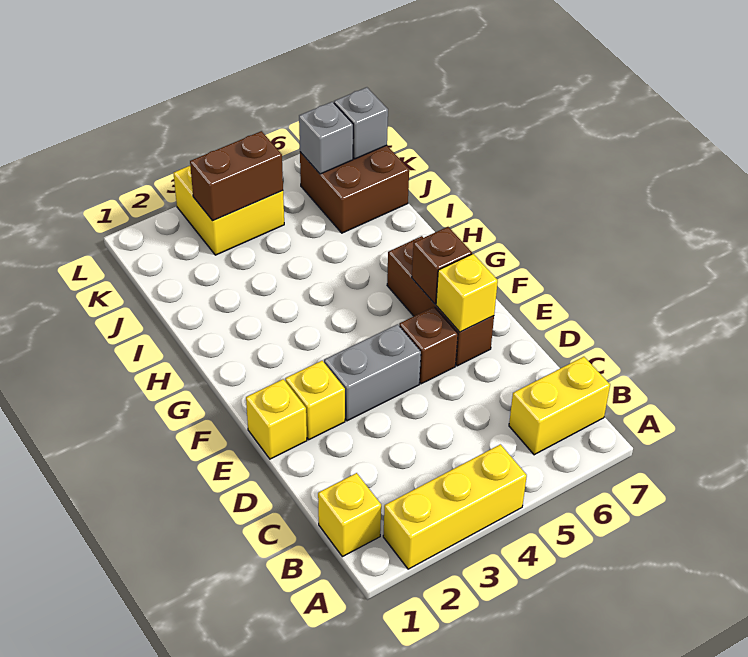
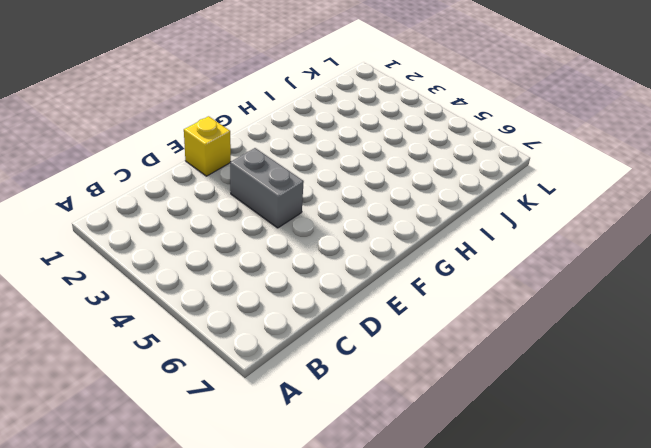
none -> yellow 1x3 brick [383,444,527,569]
none -> yellow 1x1 brick [318,473,381,557]
none -> yellow 1x2 brick [509,357,610,455]

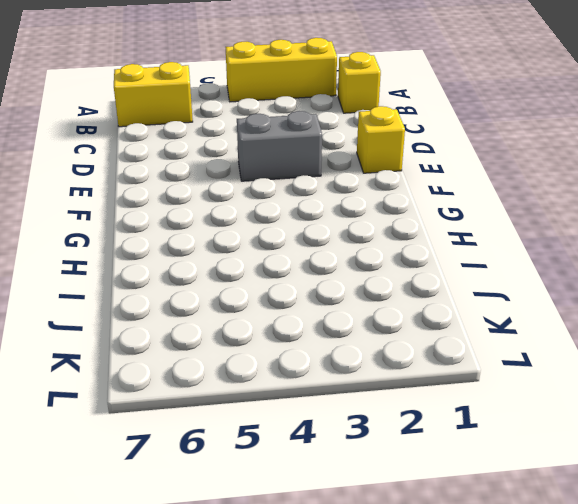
none -> yellow 1x1 brick [285,361,345,440]
none -> brown 1x1 brick [399,307,458,384]
none -> brown 1x3 brick [387,236,494,366]

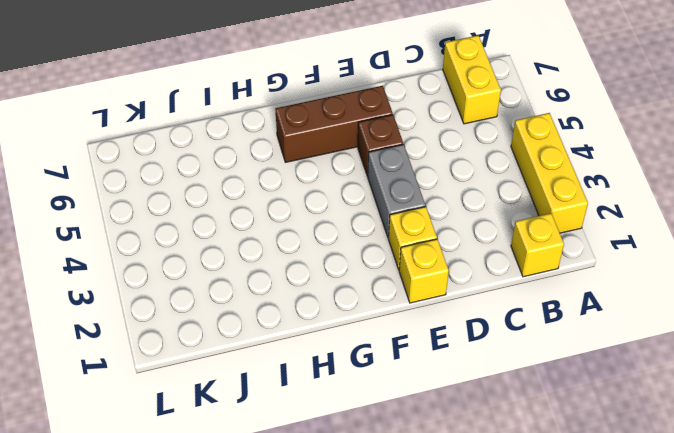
none -> brown 2x2 brick [300,145,409,233]
none -> yellow 2x2 brick [174,166,284,255]
none -> yellow 1x1 brick [436,254,498,332]

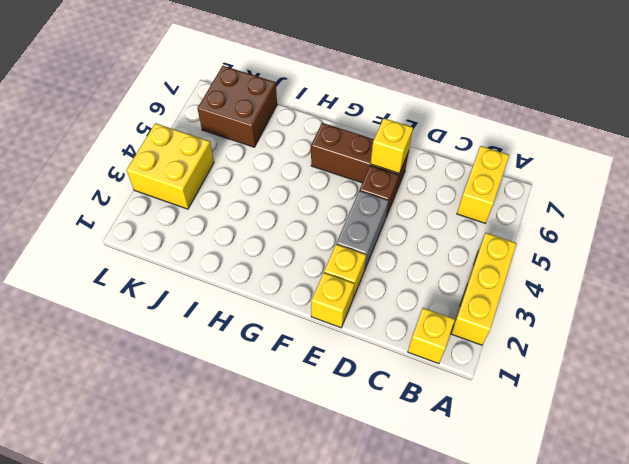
none -> brown 1x1 brick [412,227,472,304]
none -> brown 1x2 brick [190,131,283,221]
none -> grey 1x1 brick [299,102,353,174]

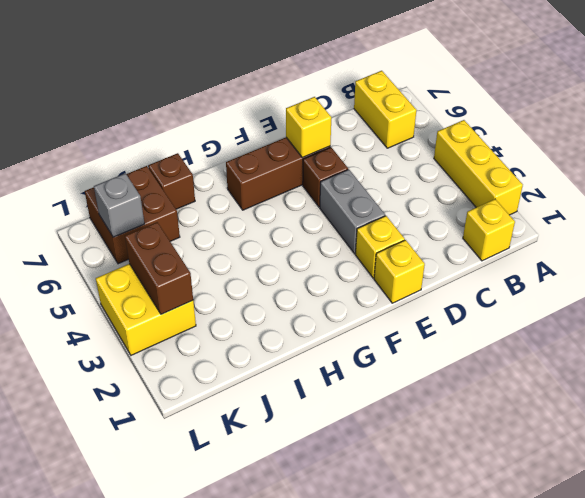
brown 1x1 brick [148,153,195,209] -> brown 1x1 brick moved to [412,227,472,304]
none -> grey 1x1 brick [334,87,388,159]

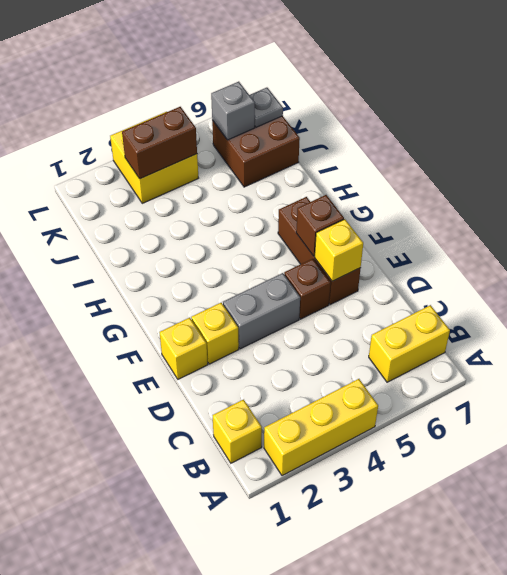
grey 1x1 plate [250,88,283,127] -> grey 1x1 brick [334,87,388,159]

